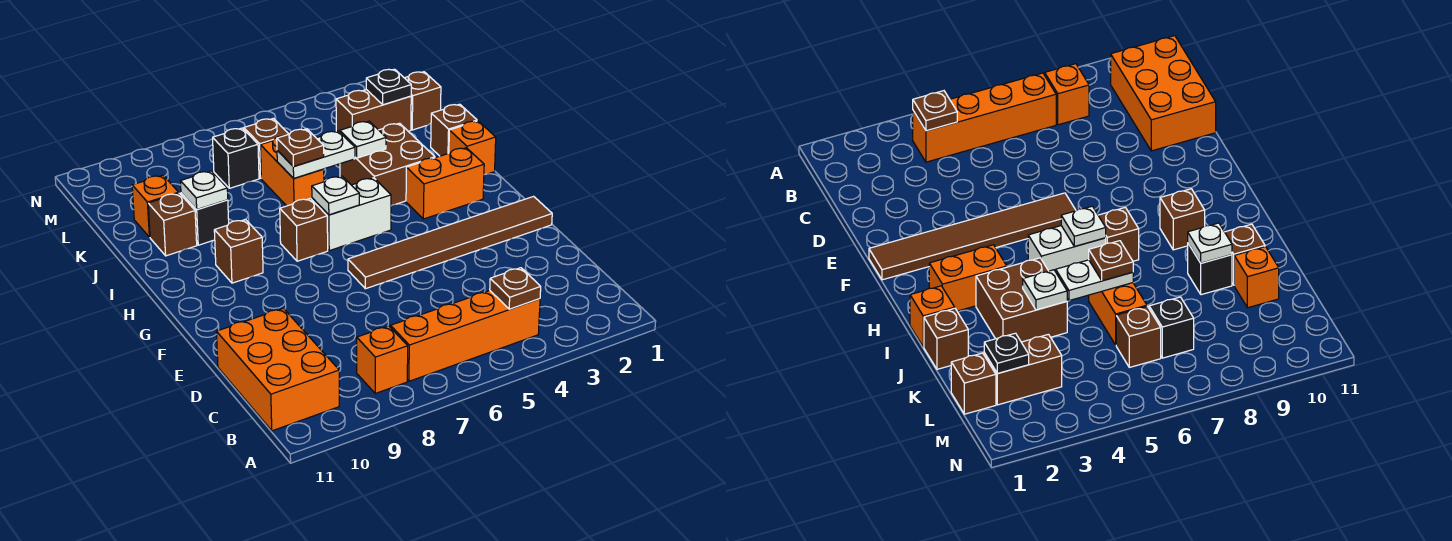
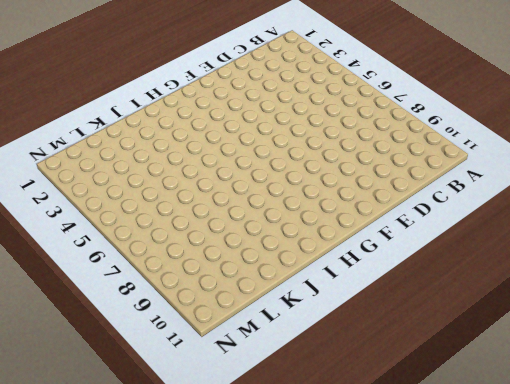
none -> orange 1x4 brick [391,291,540,381]
none -> orange 1x1 brick [357,326,408,393]
none -> orange 2x3 brick [217,308,339,431]

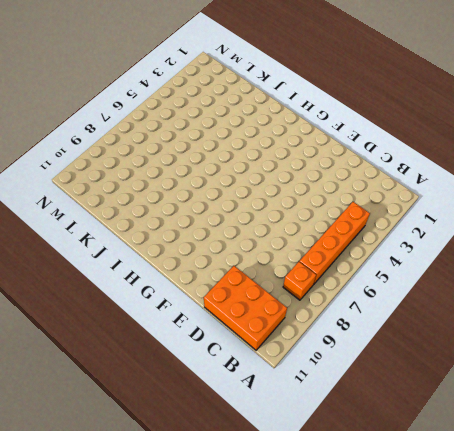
none -> brown 1x6 tile [348,196,552,289]
none -> orange 1x2 brick [406,148,484,219]
none -> white 1x2 brick [312,178,391,251]

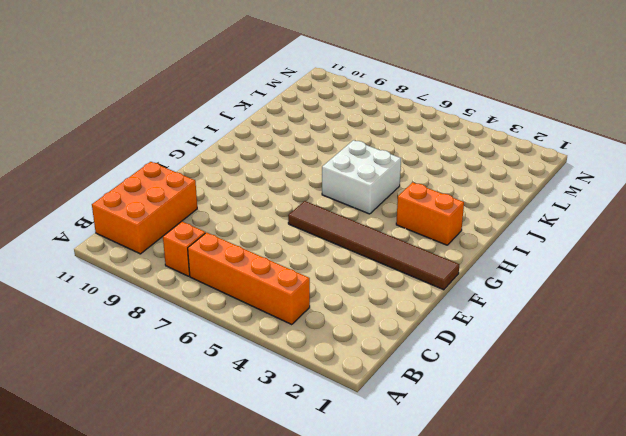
white 2x2 brick [322,140,401,214] -> white 1x2 brick [312,178,391,251]
none -> brown 1x1 brick [280,198,328,261]
none -> brown 1x1 brick [214,219,263,283]
none -> orange 1x1 brick [449,121,496,175]

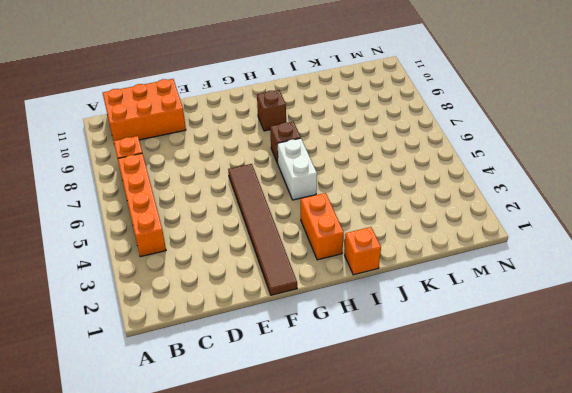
none -> brown 2x2 brick [340,123,435,206]
none -> brown 1x1 brick [431,104,477,156]
none -> orange 1x2 brick [260,136,324,206]

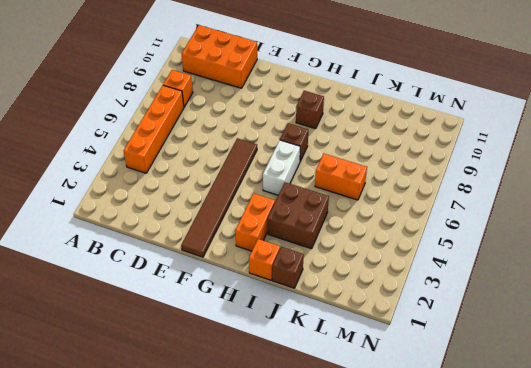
none -> black 1x1 brick [181,193,229,245]
none -> brown 1x1 brick [148,193,197,256]
none -> orange 1x1 brick [132,175,179,237]

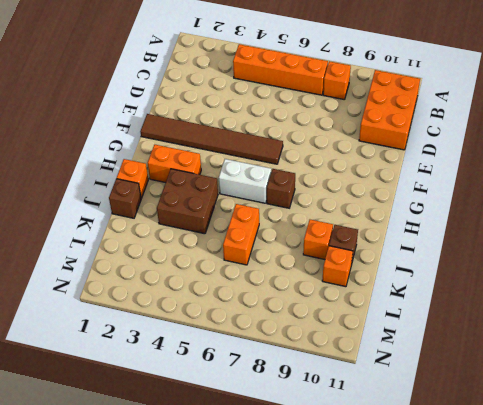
orange 1x1 brick [303,220,333,259] -> black 1x1 brick [181,193,229,245]
none -> brown 1x1 brick [214,219,263,283]
none -> brown 1x1 brick [405,72,441,130]
none -> brown 1x2 brick [336,90,411,132]

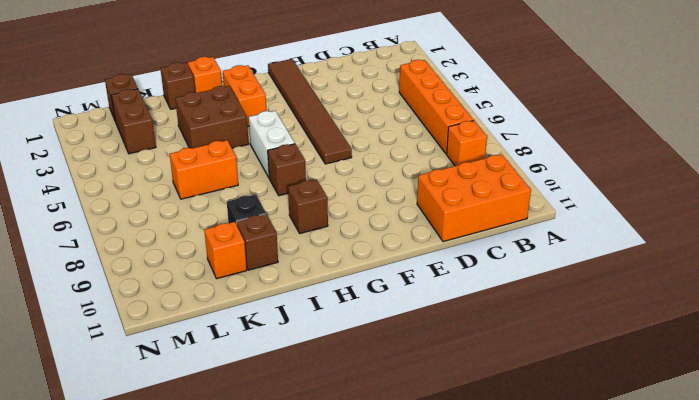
none -> brown 1x1 brick [244,118,288,178]
none -> black 1x1 brick [213,128,259,188]
none -> brown 1x1 plate [490,268,541,309]

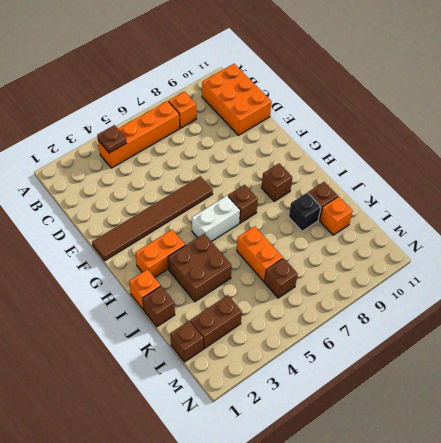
none -> black 1x1 brick [213,128,259,188]
none -> white 1x1 plate [312,176,359,215]
none -> white 1x1 plate [340,121,386,158]

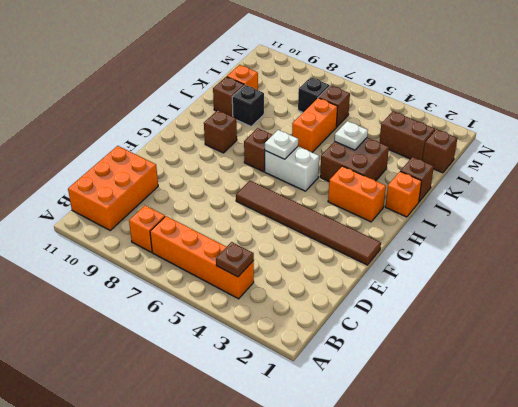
none -> white 1x2 plate [277,131,355,178]
none -> white 1x1 plate [180,171,228,210]
none -> black 1x1 plate [366,69,411,105]

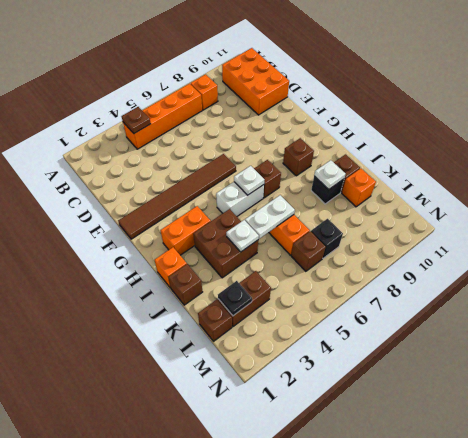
none -> brown 1x1 plate [277,129,324,166]

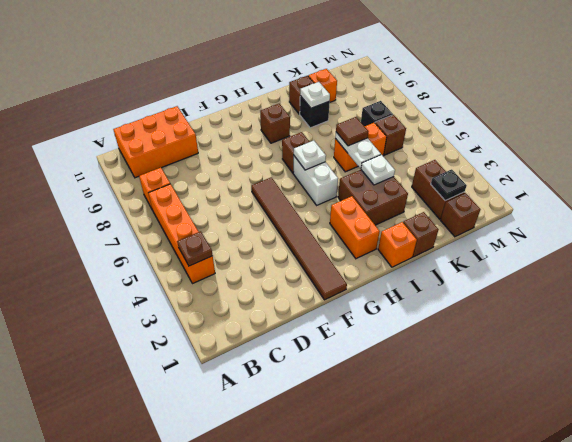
brown 1x1 tile [336,117,368,146] -> brown 1x1 plate [277,129,324,166]

